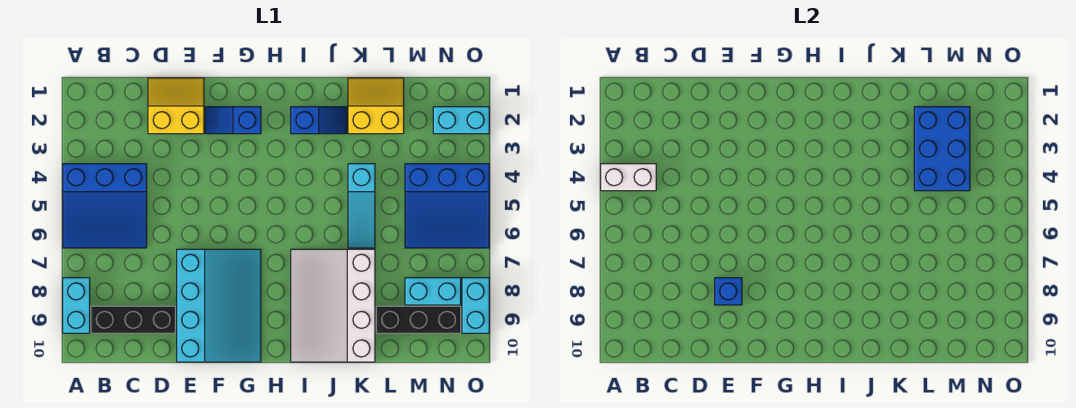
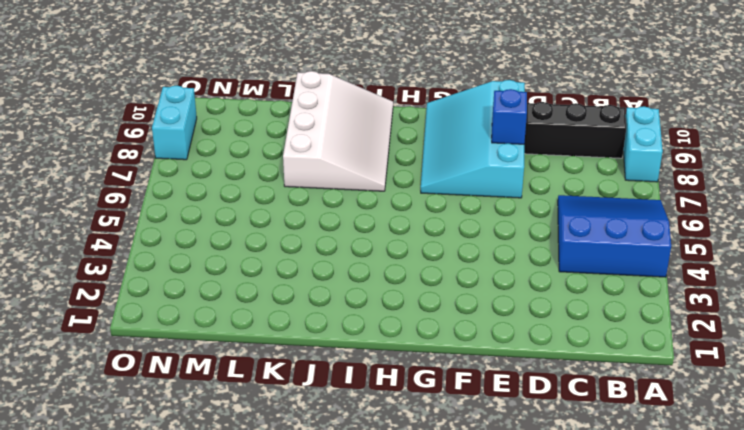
none -> yellow 2x2 slope [148,78,204,134]
none -> blue 1x2 slope [205,107,261,134]
none -> blue 1x2 slope [291,107,347,134]

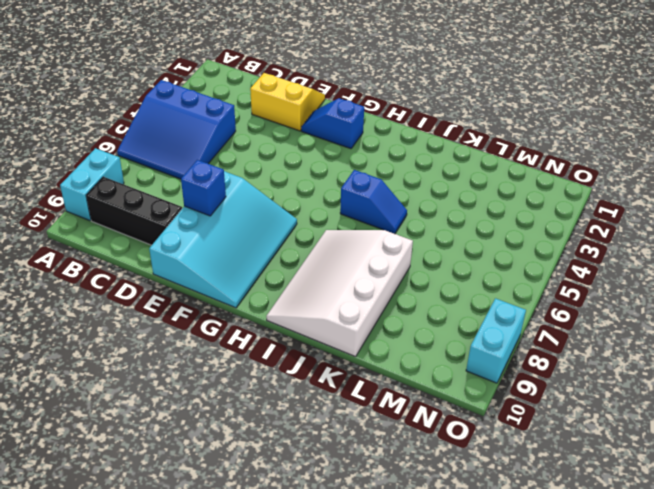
blue 1x2 slope [340,170,407,234] -> blue 1x2 slope moved to [291,107,347,134]
none -> yellow 2x2 slope [348,78,404,134]
none -> cyan 1x3 slope [348,164,375,248]
none -> black 1x3 brick [376,306,461,333]

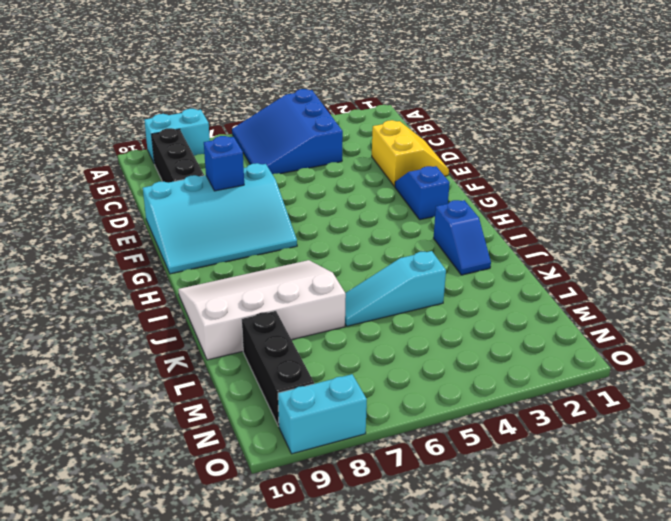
none -> yellow 2x2 slope [348,78,404,134]
none -> blue 3x3 slope [405,164,489,248]
none -> cyan 1x2 brick [405,278,461,305]

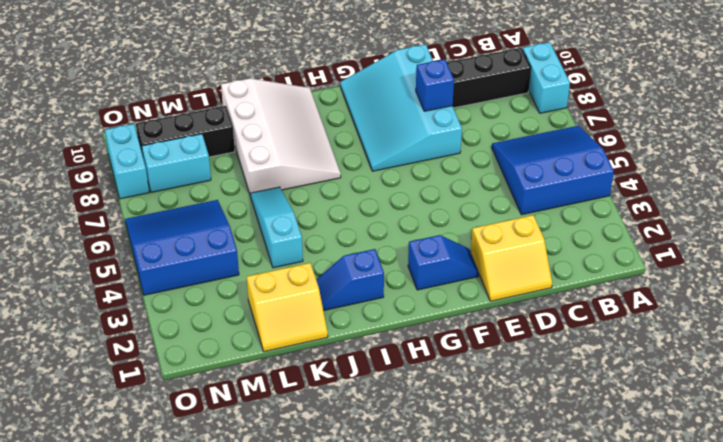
none -> cyan 1x2 brick [433,107,489,134]
none -> white 1x2 brick [601,164,656,191]
none -> blue 2x3 brick [914,107,970,191]

